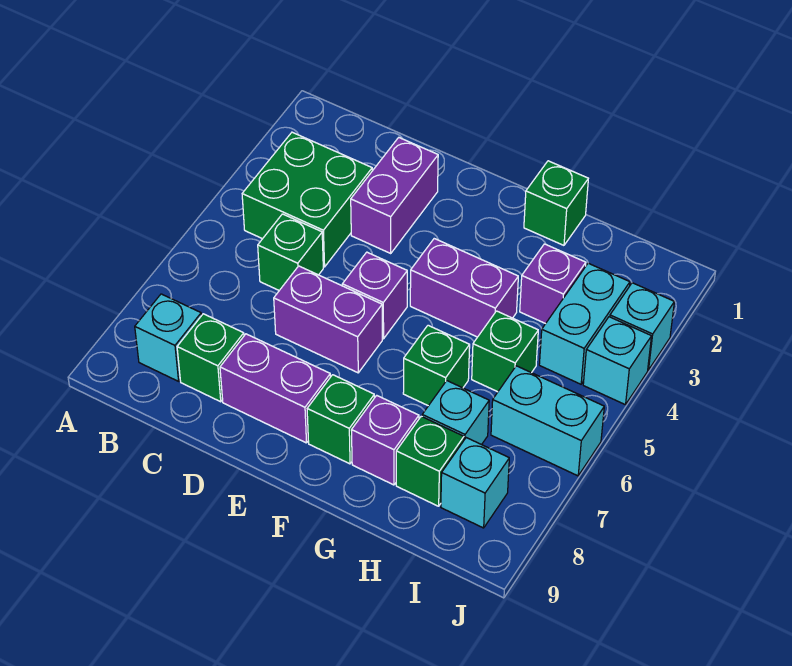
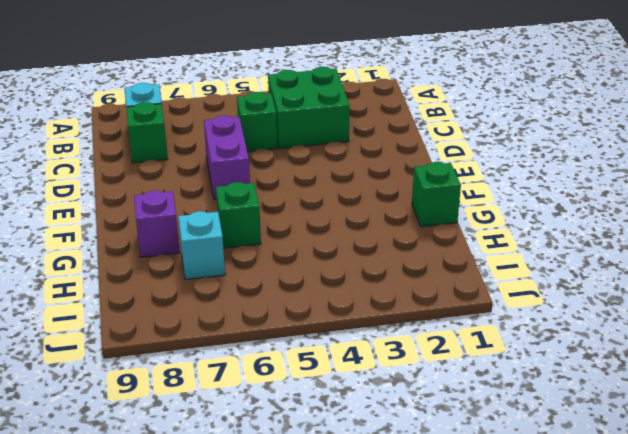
none -> purple 1x2 brick [351,138,438,253]
none -> purple 1x2 brick [220,334,330,443]
none -> purple 1x1 brick [342,252,407,339]

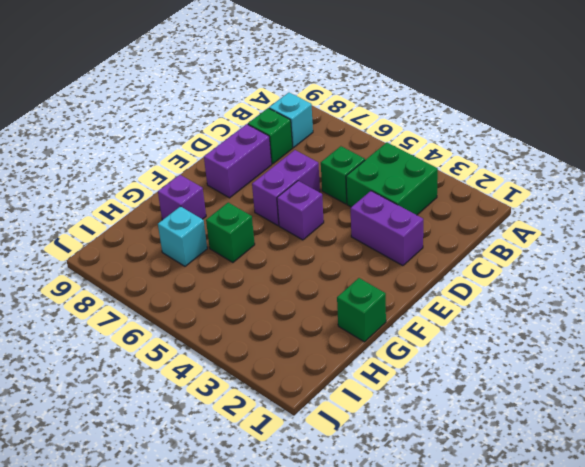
none -> purple 1x2 brick [410,239,518,337]
none -> green 1x1 brick [307,375,374,464]
none -> purple 1x1 brick [520,244,586,324]

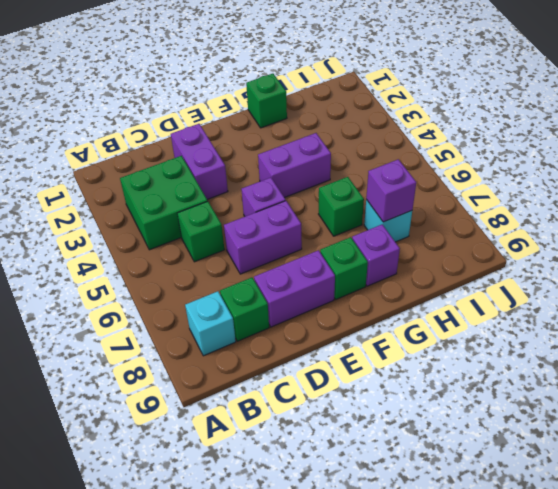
purple 1x1 brick [366,159,416,222] -> purple 1x1 brick moved to [520,244,586,324]
none -> green 1x1 brick [472,311,538,392]
none -> green 1x1 brick [396,416,464,506]
none -> cyan 1x2 brick [539,263,630,384]

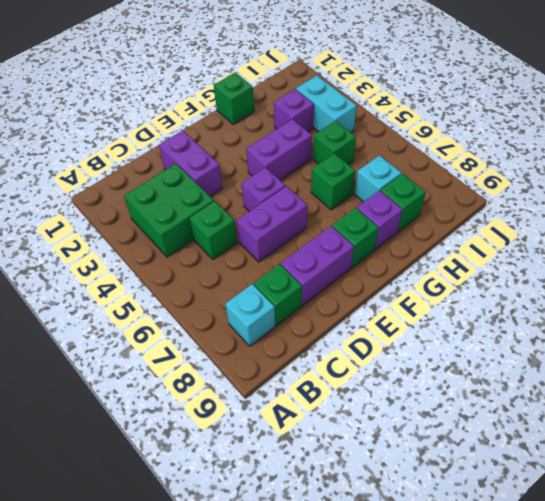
none -> cyan 1x2 brick [491,366,604,476]
none -> cyan 1x1 brick [441,438,509,528]
none -> cyan 1x1 brick [610,283,674,370]

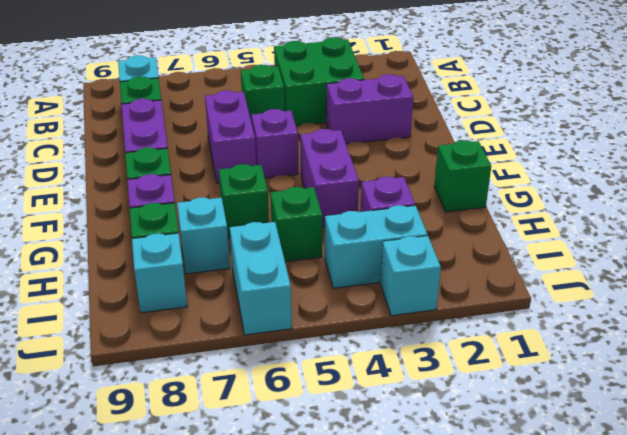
none -> cyan 1x1 brick [583,317,652,405]

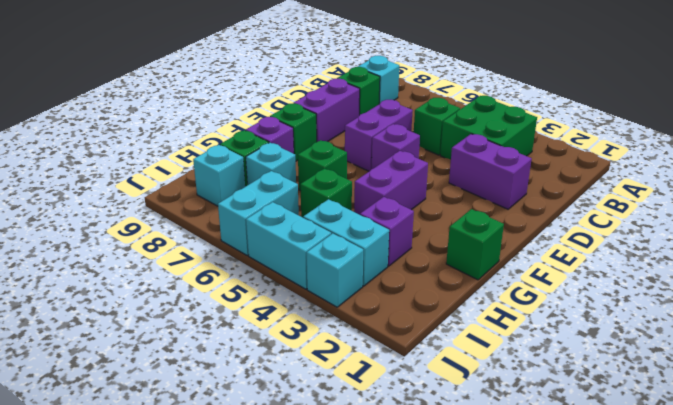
cyan 1x2 brick [246,202,331,289] -> cyan 1x1 brick [583,317,652,405]

